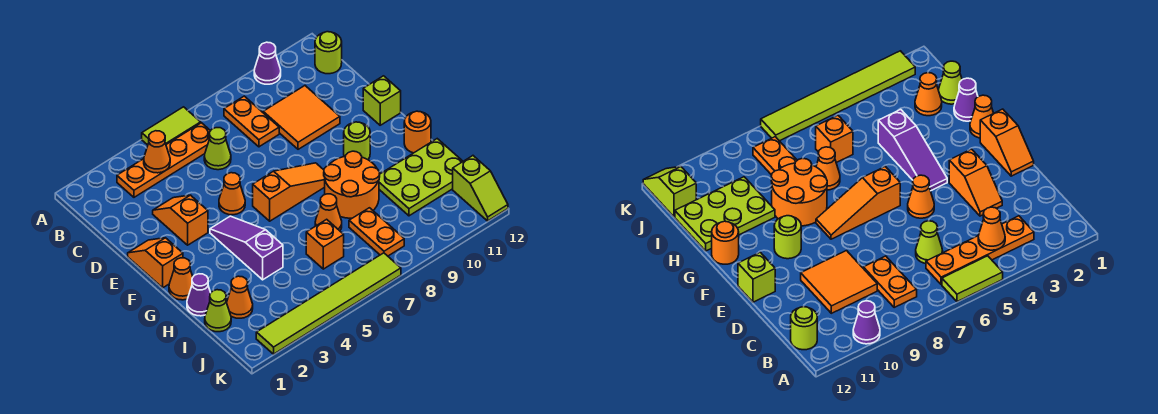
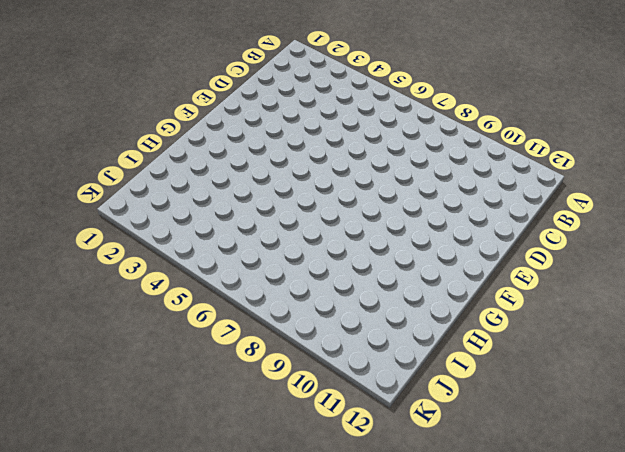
none -> lime 1x2 tile [142,107,201,145]
none -> purple 1x1 cone [254,42,281,84]
none -> orange 1x4 plate [117,123,210,197]

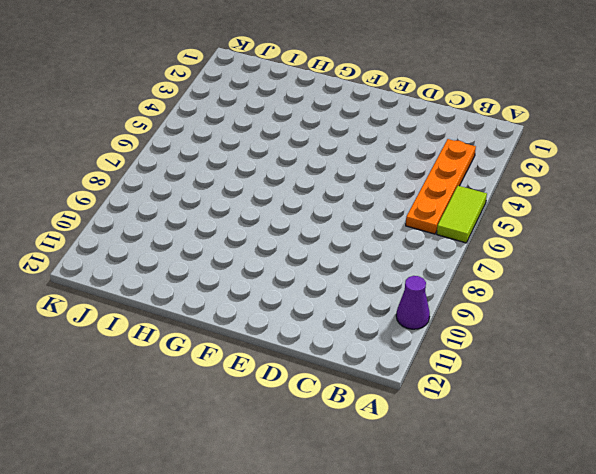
none -> orange 1x2 plate [224,96,279,147]
none -> lime 1x1 round brick [315,32,342,74]
none -> lime 1x1 cone [204,128,231,170]

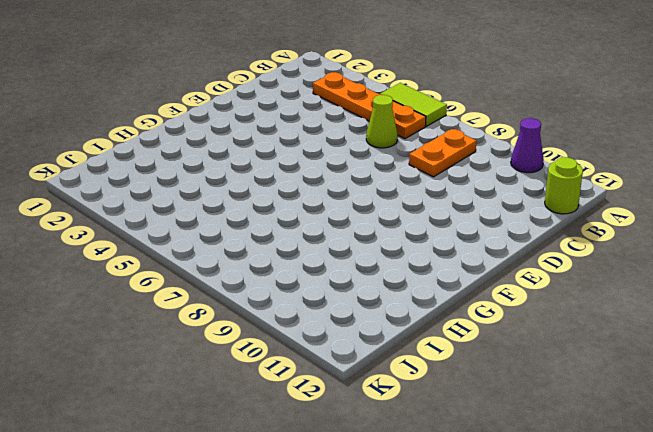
none -> orange 2x2 tile [263,86,340,149]
none -> orange 1x2 slope [153,195,208,245]
none -> orange 1x2 slope [128,238,183,288]

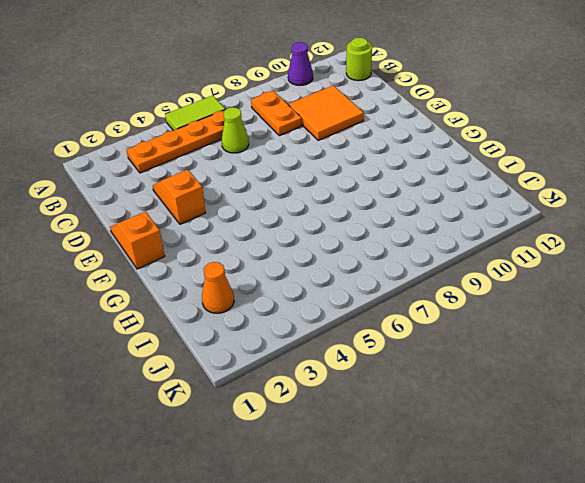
none -> orange 1x1 cone [219,173,245,215]
none -> lime 1x1 brick [363,76,401,125]
none -> purple 1x3 slope [210,216,283,280]

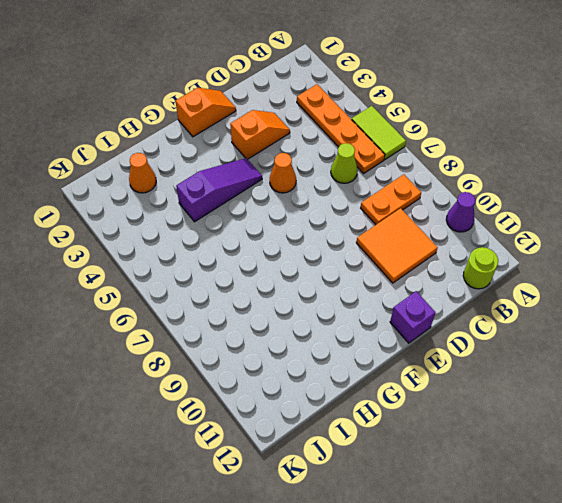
purple 1x1 brick [390,291,435,343] -> lime 1x1 brick [363,76,401,125]
none -> orange 1x3 slope [253,163,325,221]
none -> lime 1x1 round brick [344,122,370,160]
none -> orange 1x1 cone [169,258,193,300]

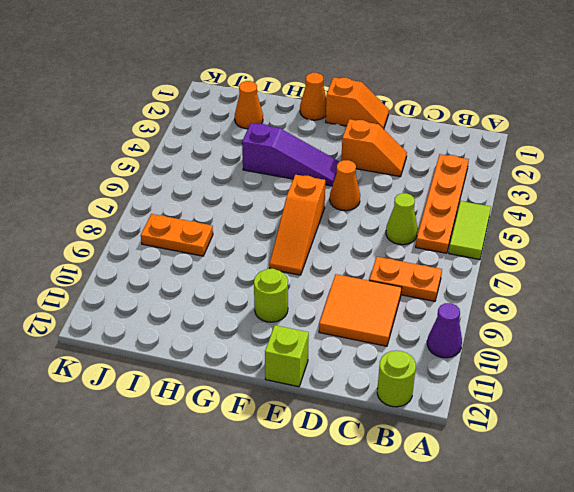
none -> orange 2x2 round brick [324,151,380,218]
none -> orange 1x1 round brick [404,111,431,153]
none -> purple 1x1 cone [187,274,211,316]

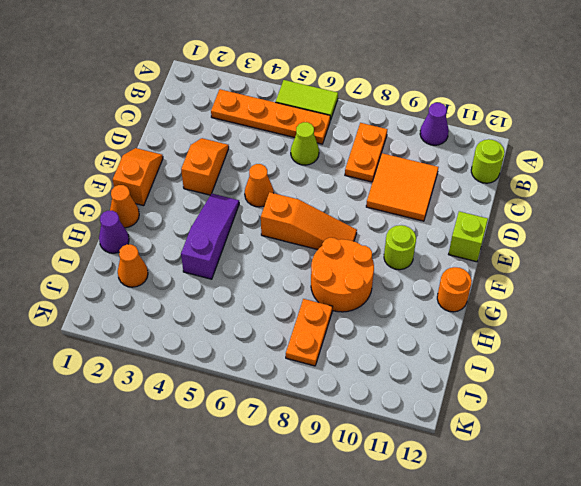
none -> orange 1x1 cone [315,194,342,231]
none -> lime 2x3 plate [379,139,463,216]
none -> lime 1x1 cone [205,290,231,332]

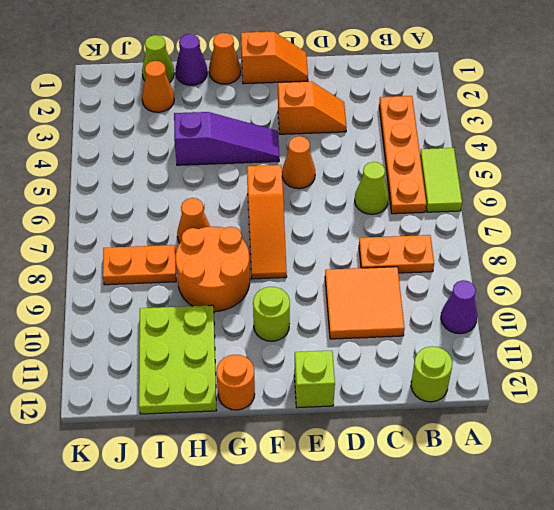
none -> orange 1x1 brick [306,219,344,269]
none -> lime 1x2 slope [453,156,508,221]
none -> lime 1x6 tile [256,253,401,354]

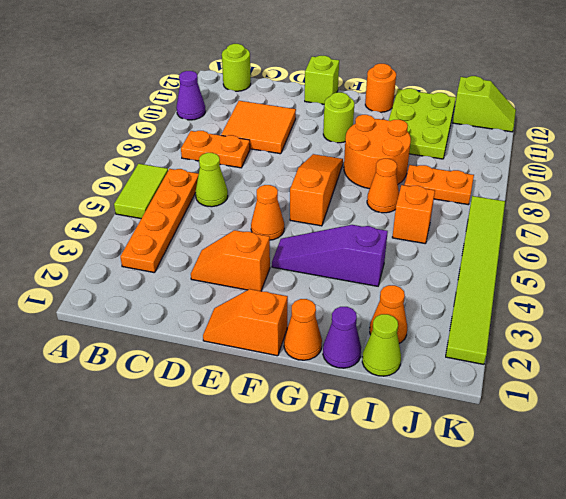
none -> orange 1x1 cone [144,131,170,173]

